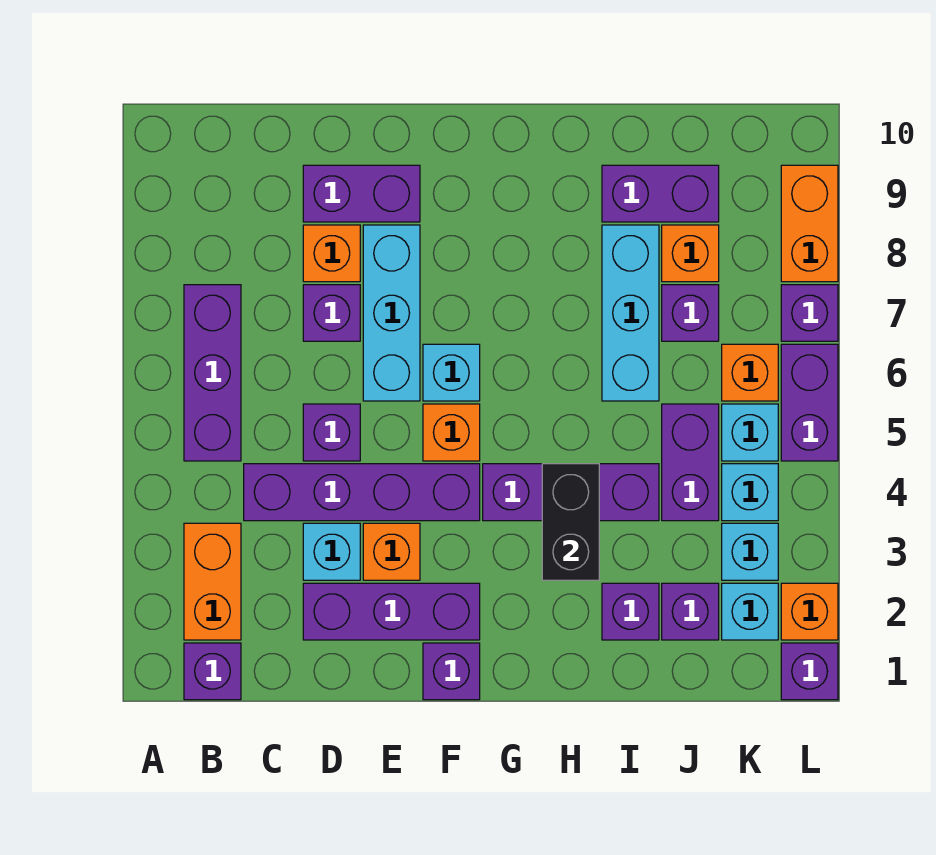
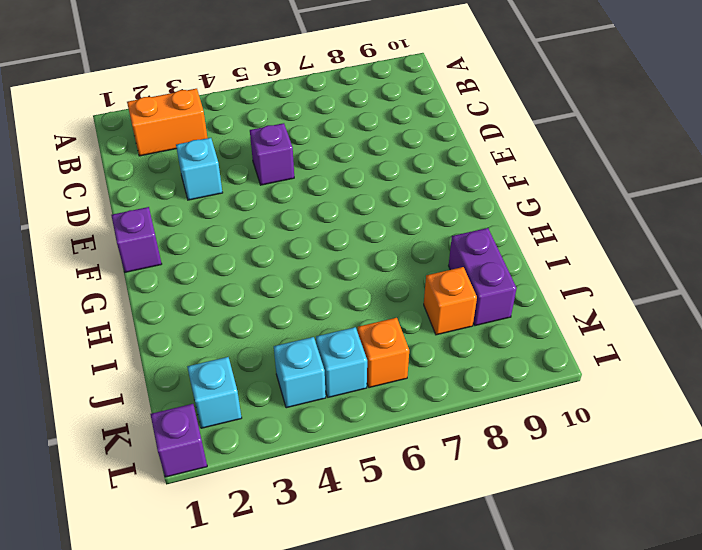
none -> purple 1x1 brick [184,643,241,700]
none -> purple 1x3 brick [184,285,241,461]
none -> purple 1x4 brick [244,464,480,521]
none -> purple 1x3 brick [303,583,480,640]

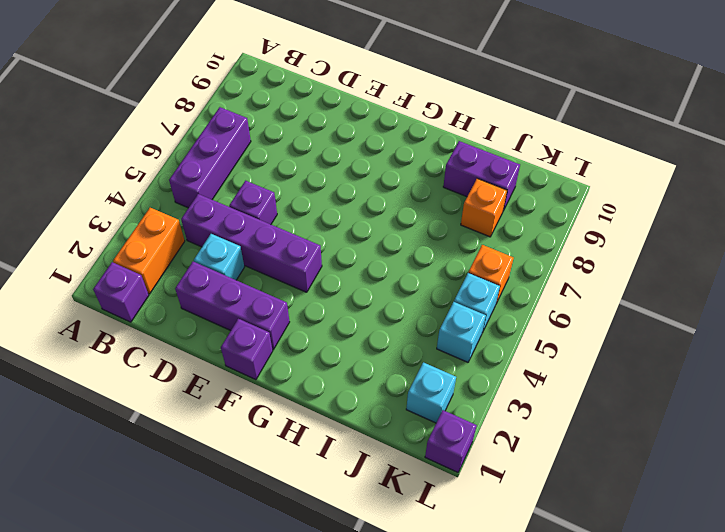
none -> purple 1x1 brick [303,285,360,341]
none -> orange 1x1 brick [303,225,360,282]
none -> purple 1x2 brick [303,165,420,222]
none -> orange 1x1 brick [363,523,420,580]

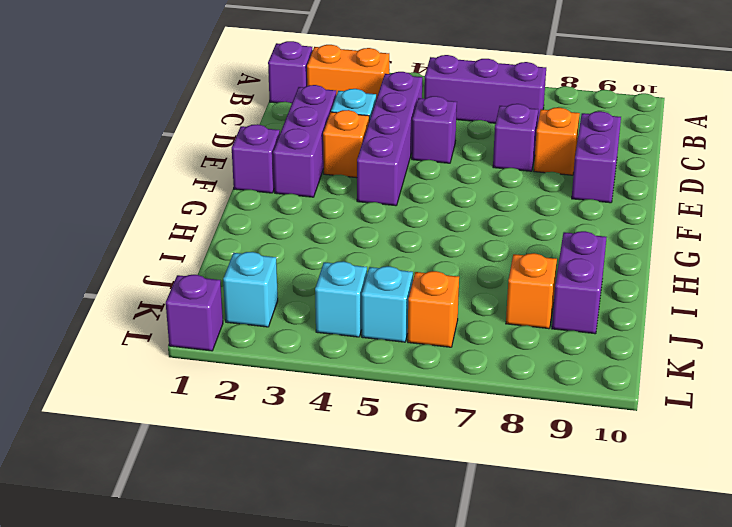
none -> cyan 1x3 brick [363,225,420,401]
none -> orange 1x1 brick [423,404,480,461]
none -> cyan 1x1 brick [423,344,480,401]
none -> purple 1x3 brick [483,464,659,521]

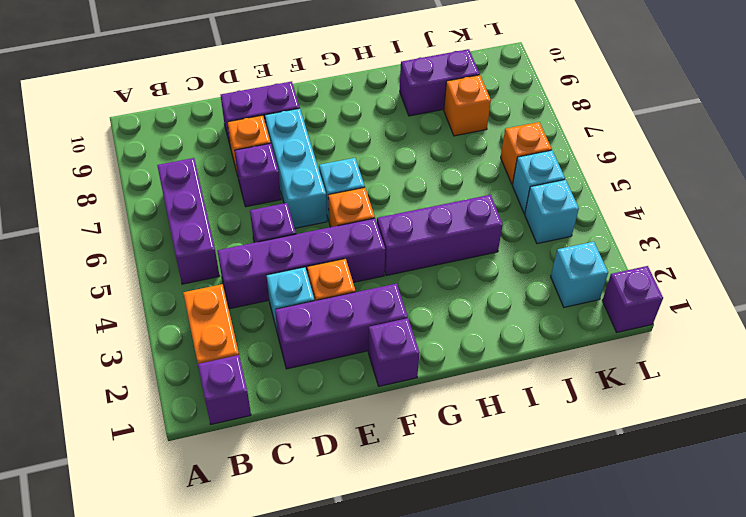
none -> purple 1x1 brick [602,583,659,640]
none -> cyan 1x3 brick [602,225,659,401]
none -> purple 1x1 brick [662,583,719,640]
none -> purple 1x2 brick [662,404,719,521]

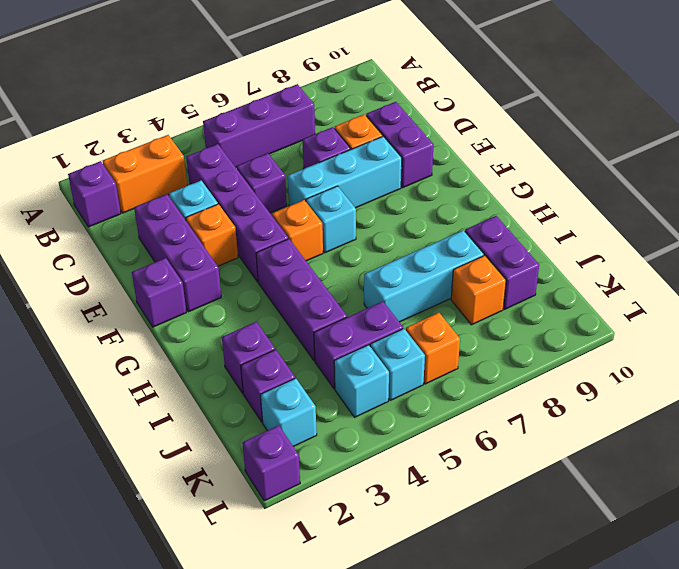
none -> purple 1x1 brick [662,285,719,341]
none -> cyan 1x1 brick [722,523,778,580]
none -> orange 1x1 brick [781,583,838,640]
none -> purple 1x2 brick [781,344,838,461]

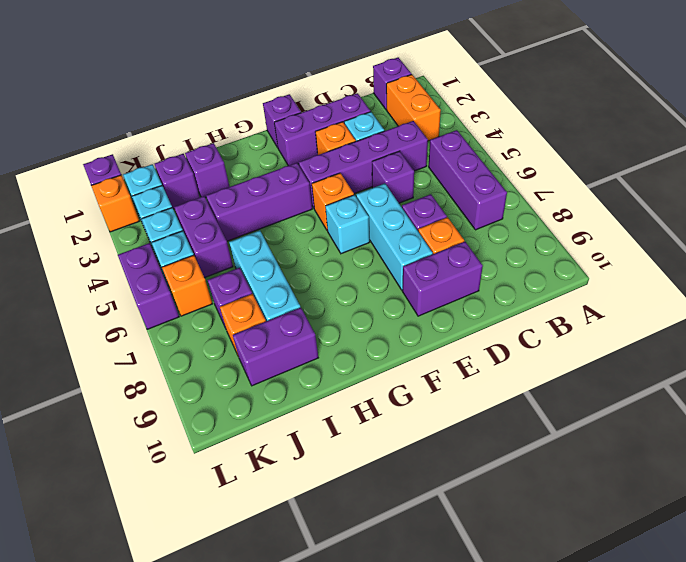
none -> purple 1x1 brick [781,285,838,341]
none -> orange 1x2 brick [781,165,838,282]
none -> black 1x2 brick [542,464,599,580]

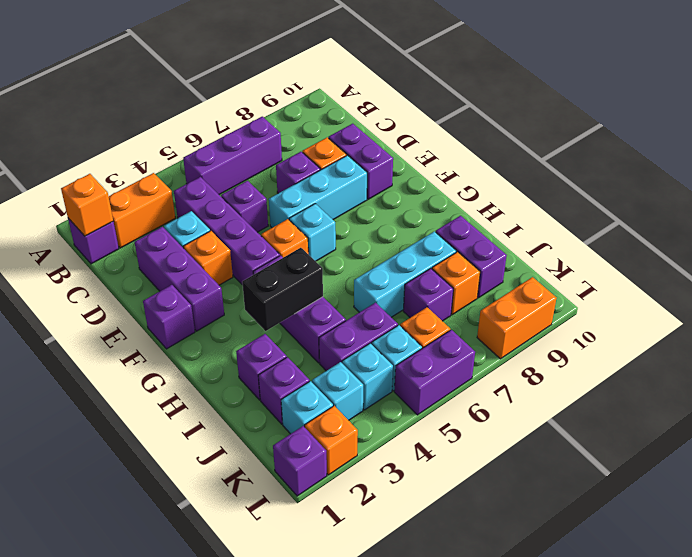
orange 1x1 brick [61,174,113,236] -> none
none -> purple 1x1 brick [781,285,838,341]

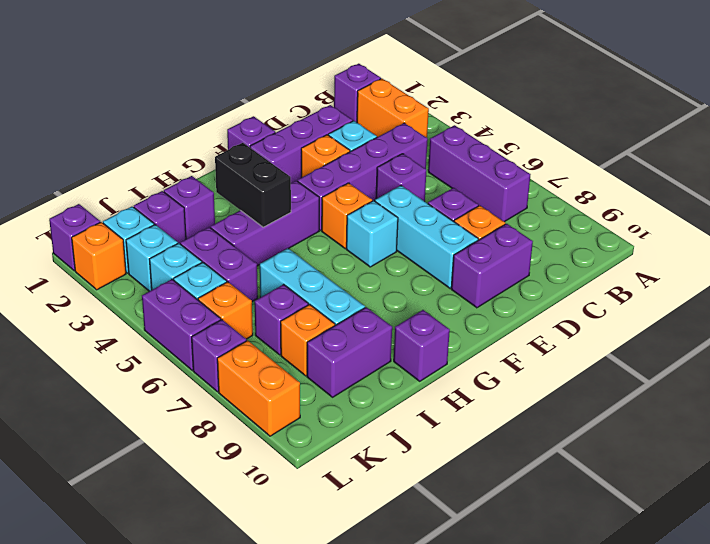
purple 1x1 brick [394,310,450,381] -> none

